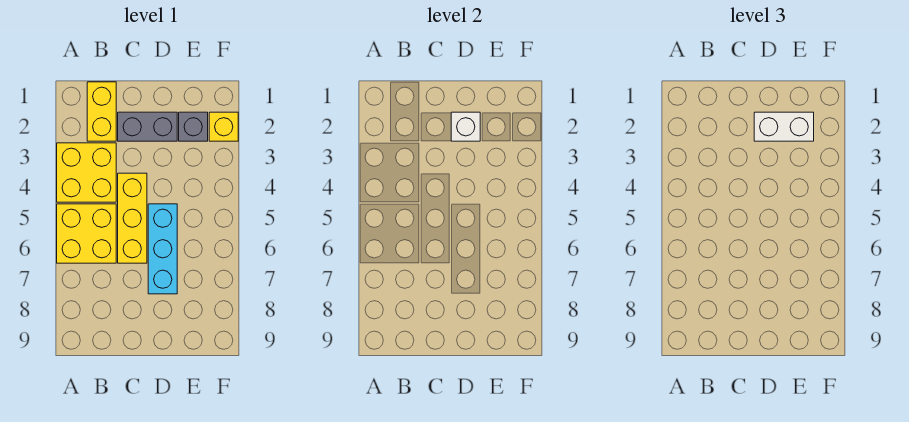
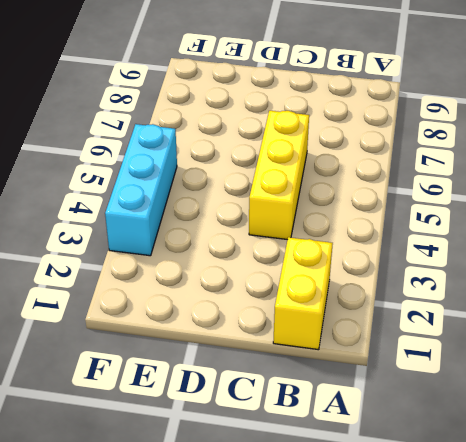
cyan 1x3 brick [105,124,177,256] -> cyan 1x3 brick moved to [148,204,177,294]
none -> yellow 2x2 brick [57,143,116,202]
none -> yellow 2x2 brick [57,204,116,263]

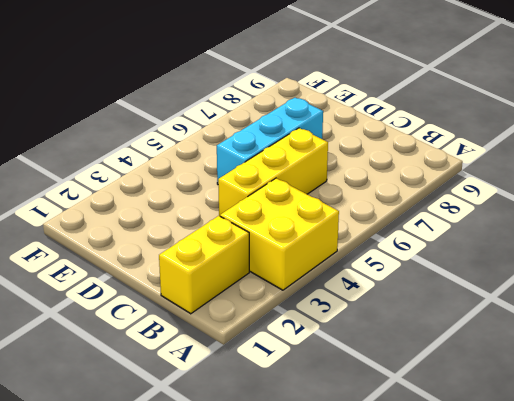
none -> yellow 2x2 brick [57,204,116,263]
none -> grey 1x2 brick [118,112,177,141]

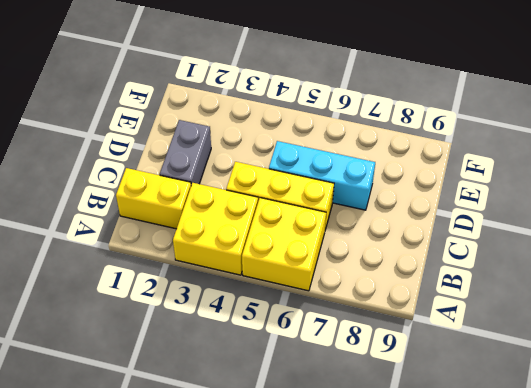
none -> grey 1x1 brick [179,112,208,141]
none -> yellow 1x1 brick [209,112,238,141]

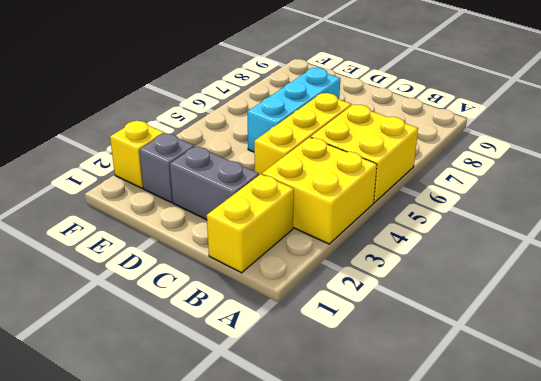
none -> white 1x1 brick [451,112,480,141]
none -> white 1x2 brick [754,112,814,141]

